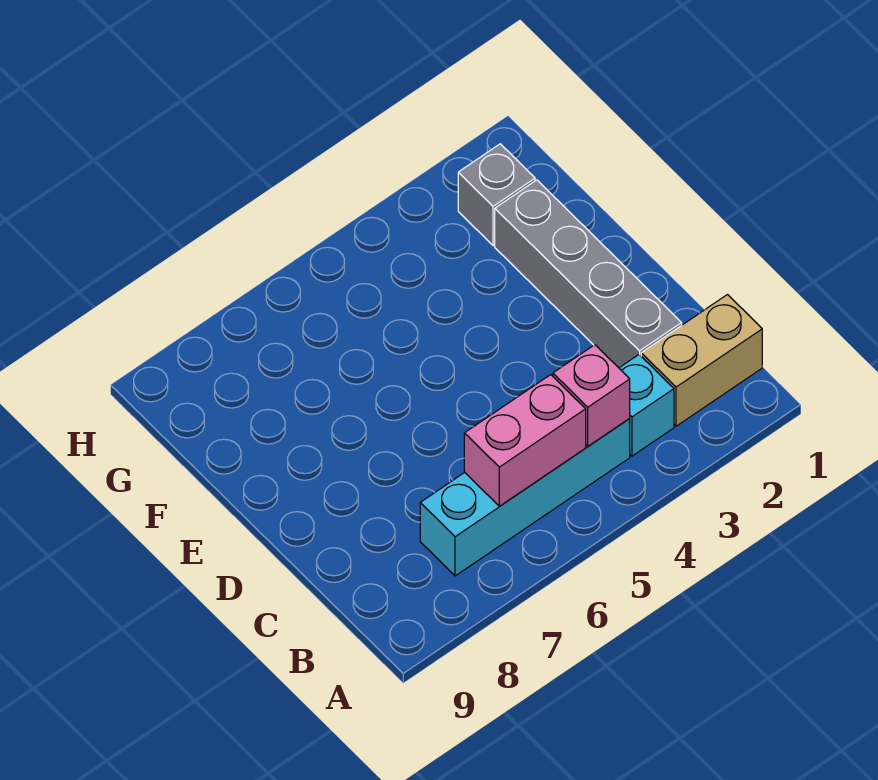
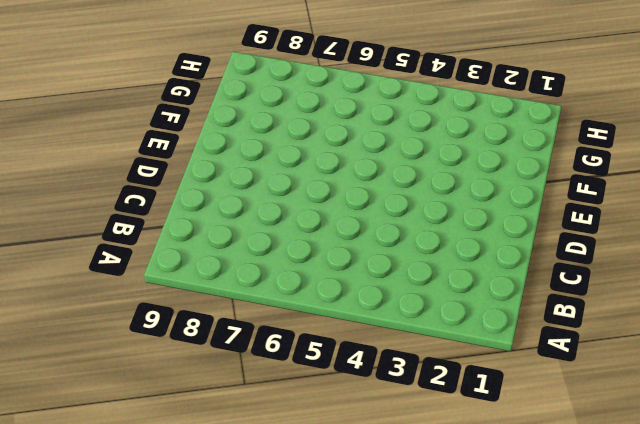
none -> tan 1x2 brick [641,295,762,426]
none -> cyan 1x1 brick [619,355,674,456]

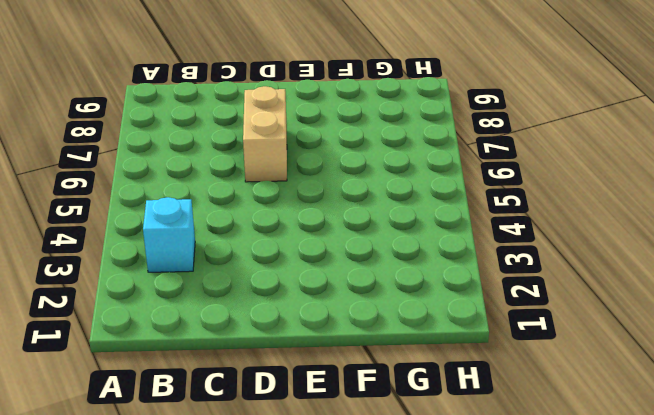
tan 1x2 brick [243,86,287,182] -> tan 1x2 brick moved to [641,295,762,426]
none -> cyan 1x4 brick [420,419,630,576]
none -> grey 1x4 brick [495,180,682,368]

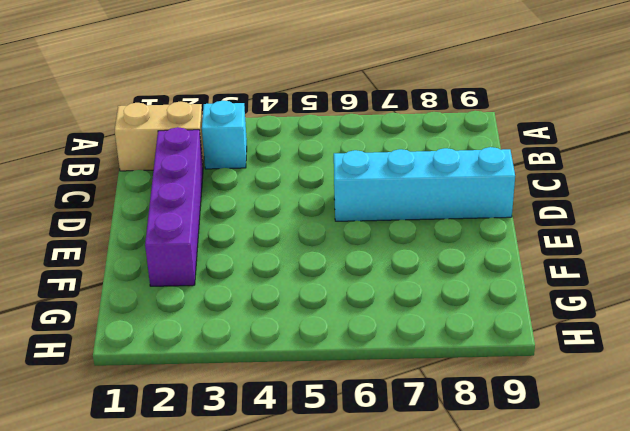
purple 1x4 brick [145,127,203,286] -> grey 1x4 brick [495,180,682,368]
cyan 1x4 brick [334,147,515,221] -> cyan 1x4 brick moved to [420,419,630,576]
none -> grey 1x1 brick [458,144,535,246]
none -> pink 1x1 brick [553,345,630,446]

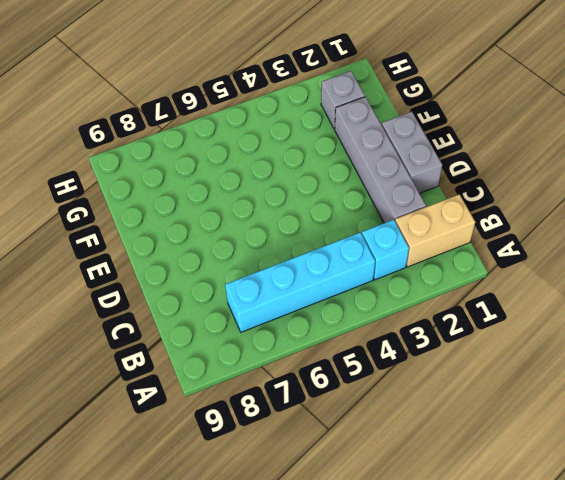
grey 1x2 brick [382,112,442,193] -> none
none -> pink 1x1 brick [553,345,630,446]
none -> pink 1x2 brick [464,375,586,506]

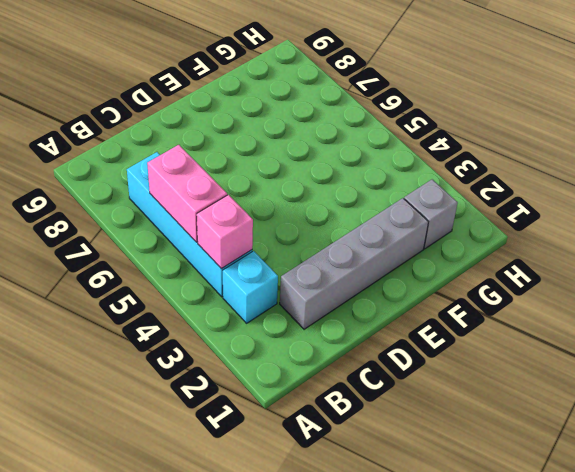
none -> tan 1x2 brick [641,295,762,426]

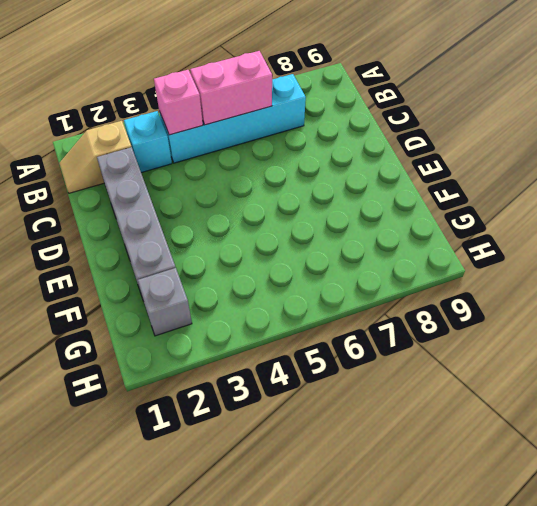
tan 1x2 slope [59,121,131,193] -> tan 1x2 brick [641,295,762,426]

